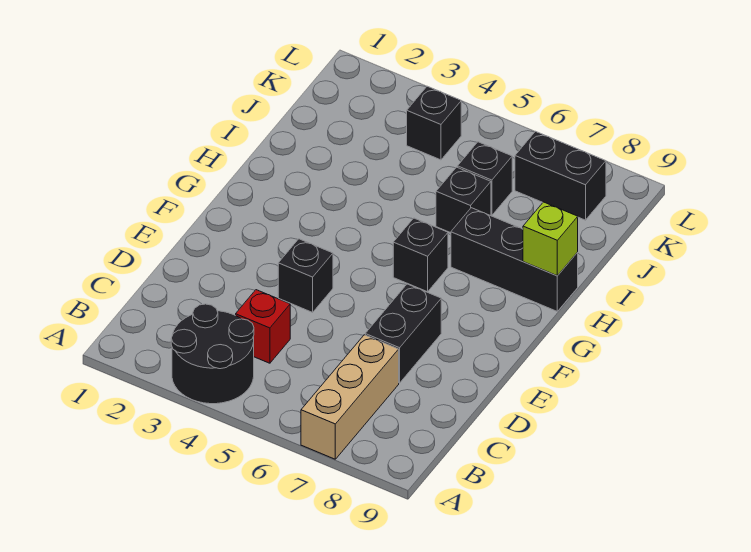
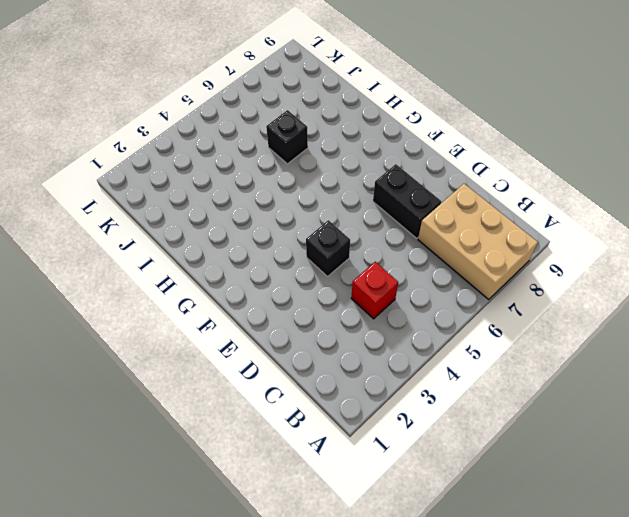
tan 2x3 brick [418,184,538,300] -> tan 1x3 brick [301,335,399,459]
none -> black 2x2 round brick [171,304,254,404]
none -> black 1x1 brick [393,218,448,292]
none -> black 1x3 brick [451,208,578,311]

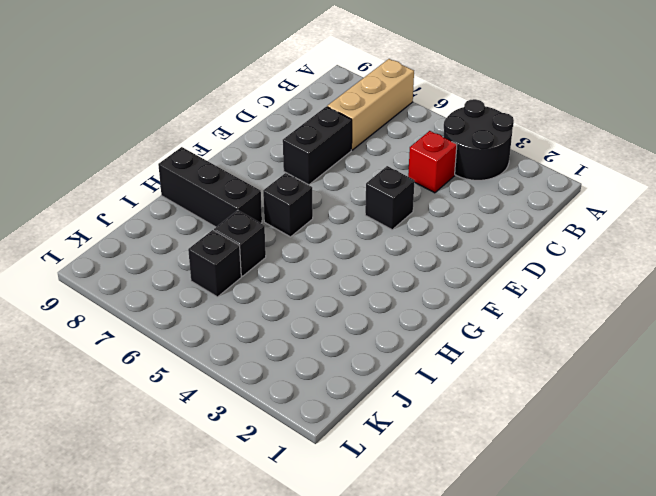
none -> black 1x1 brick [407,86,461,160]
none -> black 1x2 brick [515,131,606,220]
none -> lime 1x1 brick [523,202,578,276]

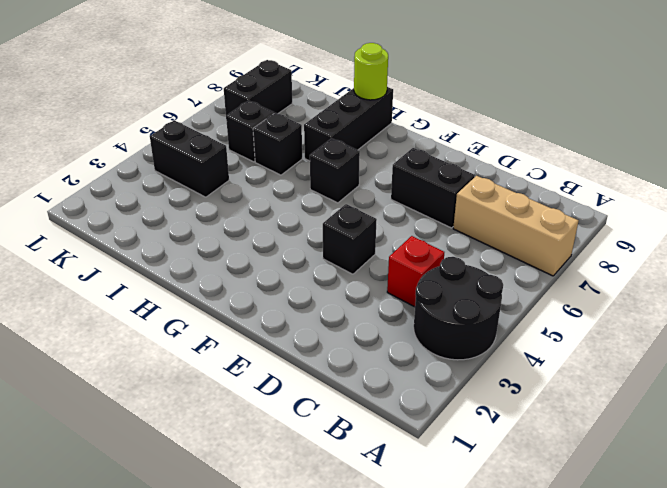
lime 1x1 round brick [354,43,388,100] -> lime 1x1 brick [523,202,578,276]
black 1x2 brick [150,120,229,197] -> black 1x1 brick [407,86,461,160]

